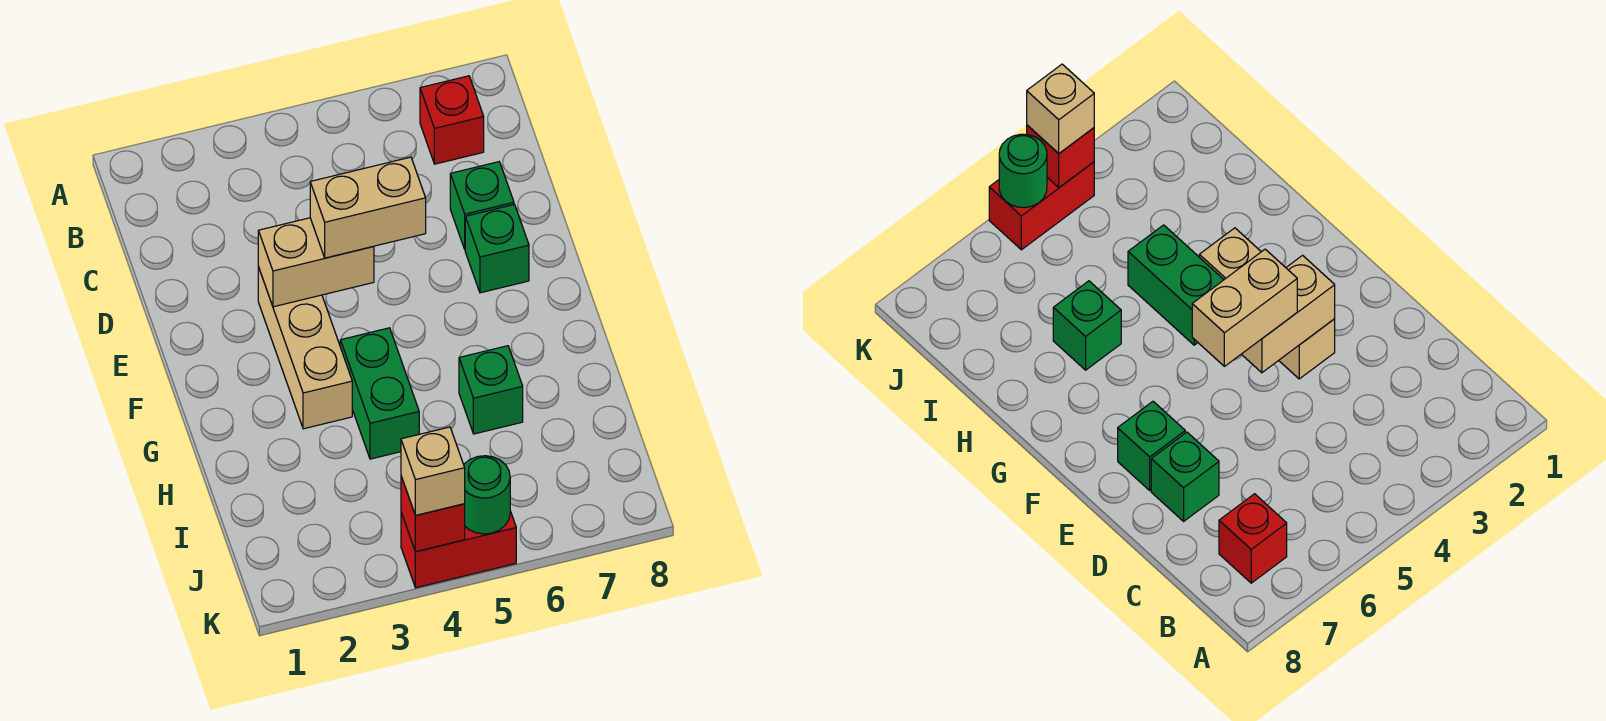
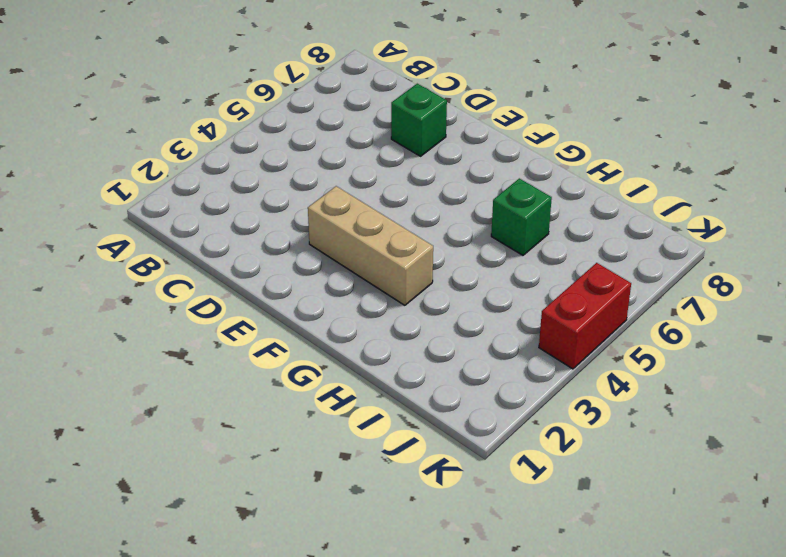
none -> red 1x1 brick [420,76,484,164]
none -> green 1x1 brick [465,204,529,293]
none -> green 1x2 brick [340,328,419,459]

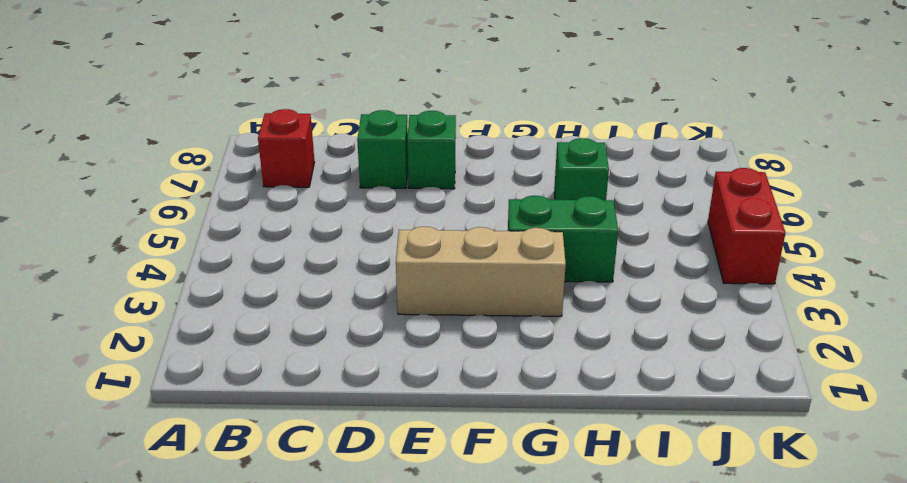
none -> tan 1x2 brick [258,218,374,307]
none -> red 1x1 brick [401,476,465,552]
none -> green 1x1 round brick [464,456,510,534]

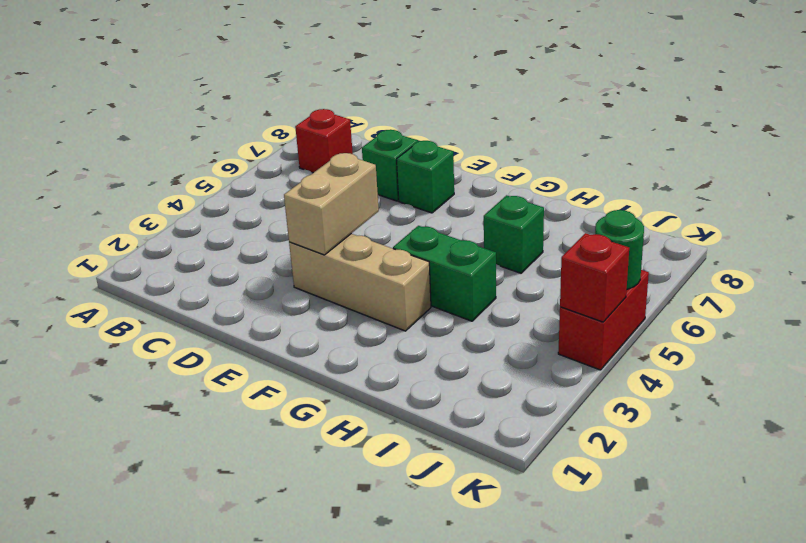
none -> tan 1x2 brick [310,157,426,258]
none -> tan 1x1 brick [401,427,465,515]

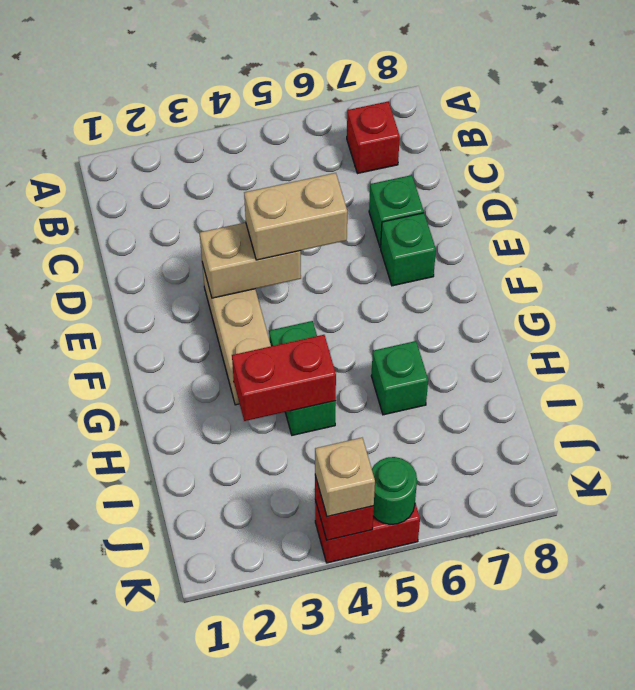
red 1x2 brick [232,335,336,421] -> none

